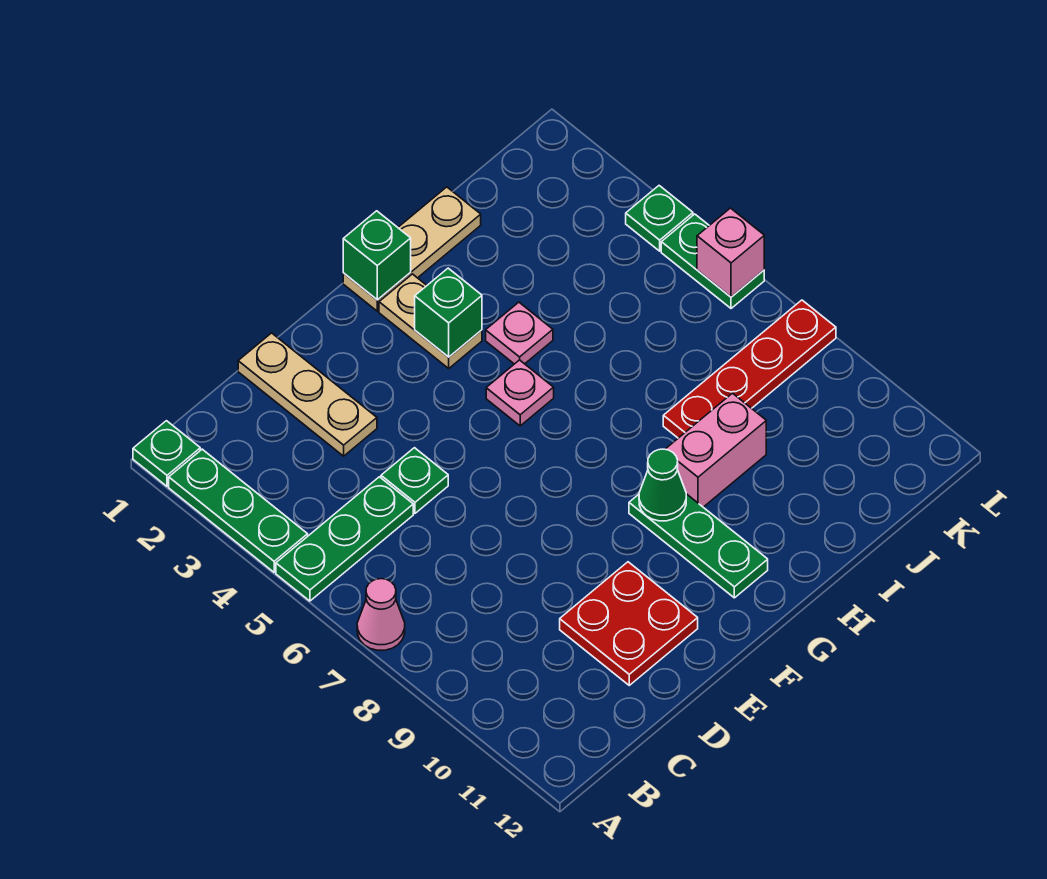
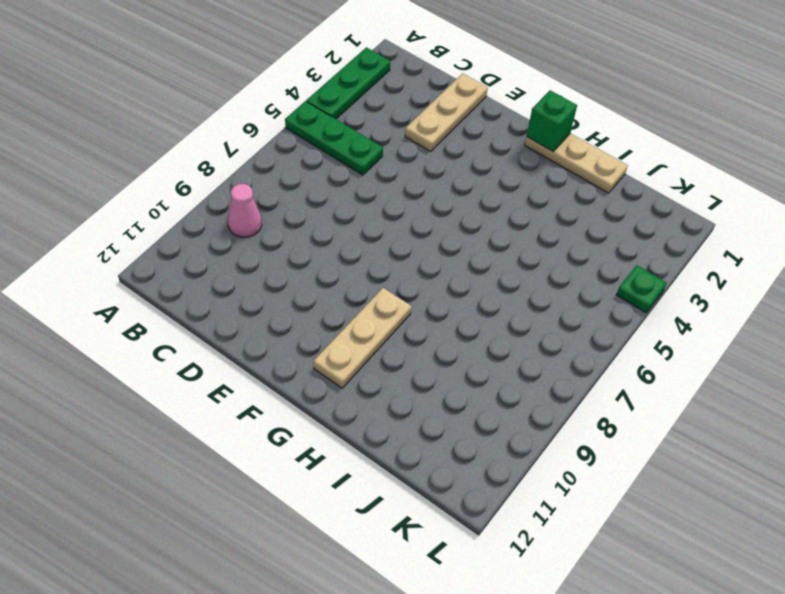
pink 1x1 cone [228,184,262,237] -> pink 1x1 cone moved to [357,579,405,650]
tan 1x3 plate [313,288,411,388] -> green 1x3 plate [629,494,768,598]
none -> green 1x1 plate [133,421,200,486]
none -> green 1x1 plate [381,448,448,513]
none -> red 2x2 plate [560,562,698,685]

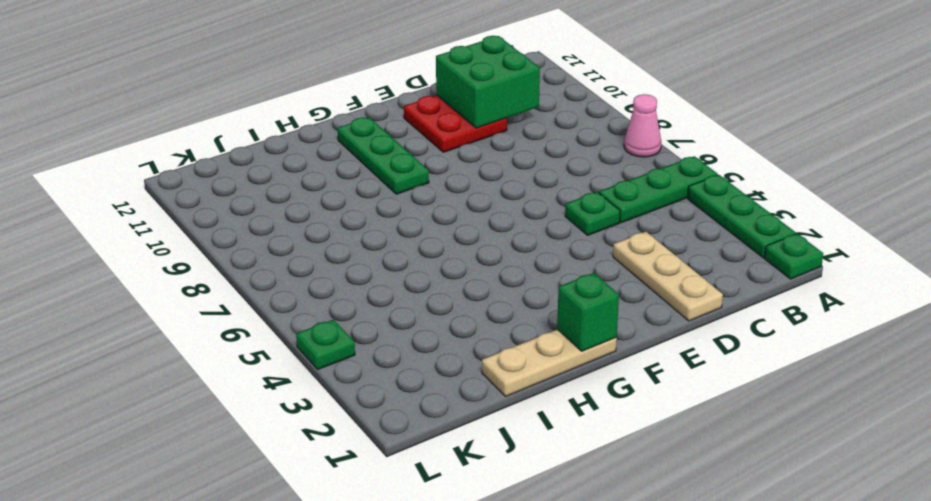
green 2x2 brick [436,36,540,128] -> none
none -> tan 1x2 plate [379,274,482,368]
none -> pink 1x1 plate [486,360,554,426]
none -> pink 1x1 plate [486,302,553,364]

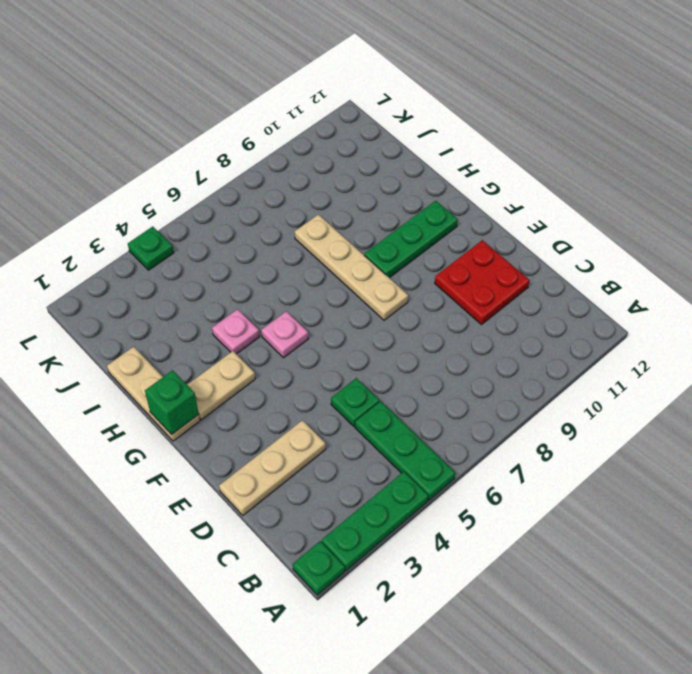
tan 1x4 plate [295,215,408,320] -> red 1x4 plate [663,300,836,438]
none -> pink 1x1 cone [357,579,405,650]
none -> pink 1x2 brick [665,393,766,507]
none -> green 1x2 plate [661,214,764,308]

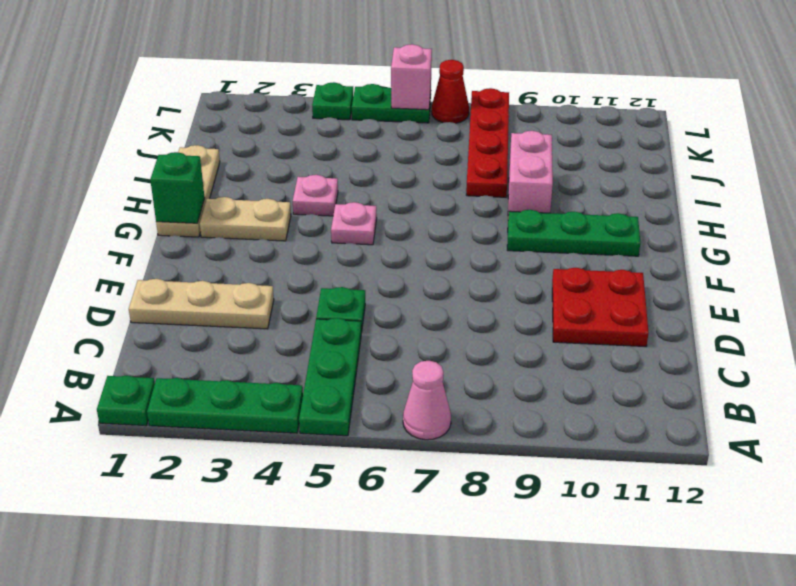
red 1x1 cone [432,60,469,123] -> none
none -> green 1x1 brick [415,268,482,357]
none -> green 1x1 cone [639,449,686,521]

